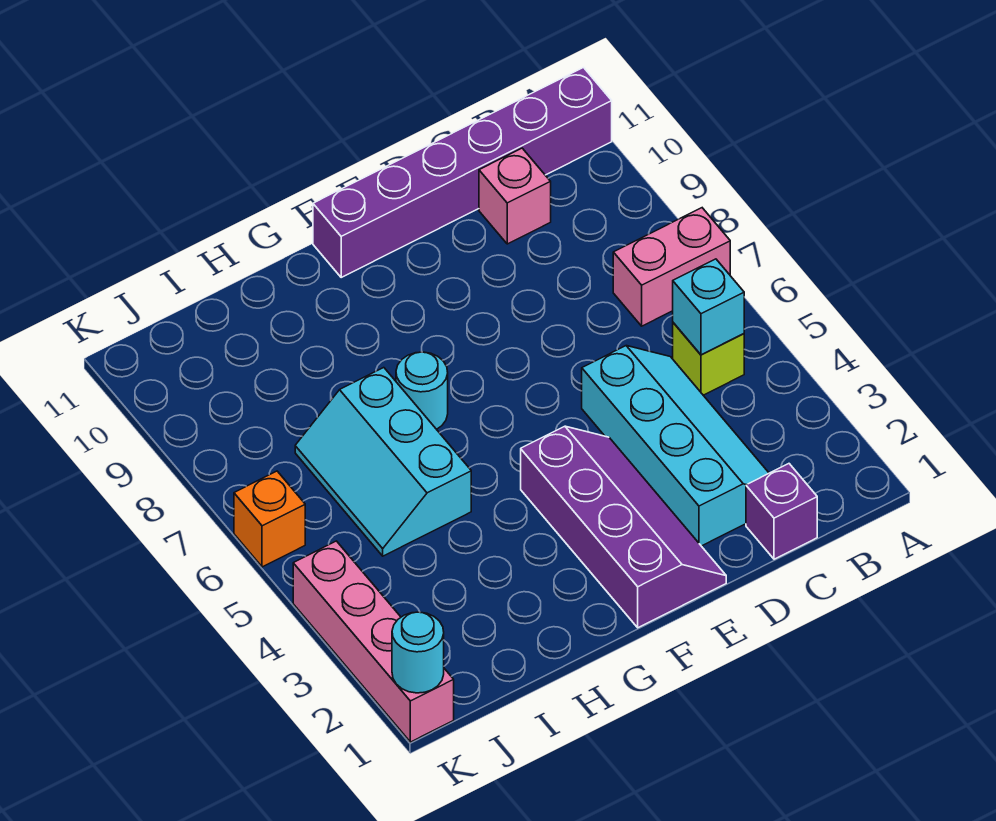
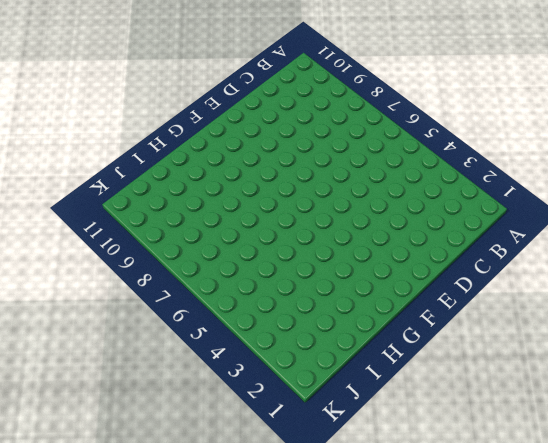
none -> pink 1x2 brick [613,208,730,326]
none -> purple 1x6 brick [313,68,612,277]
none -> lime 1x1 brick [673,323,744,395]

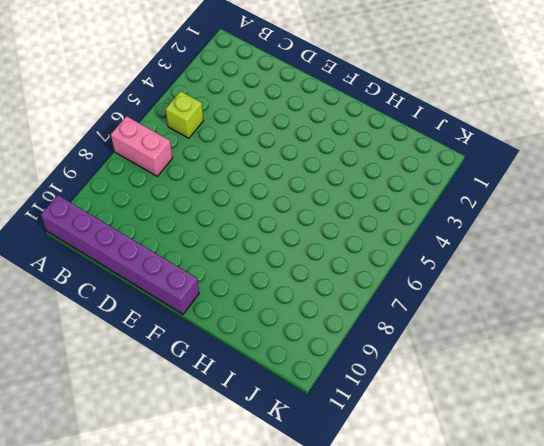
none -> purple 1x1 brick [746,464,817,559]
none -> cyan 2x4 slope [582,346,769,546]
none -> pink 1x1 brick [479,148,551,244]

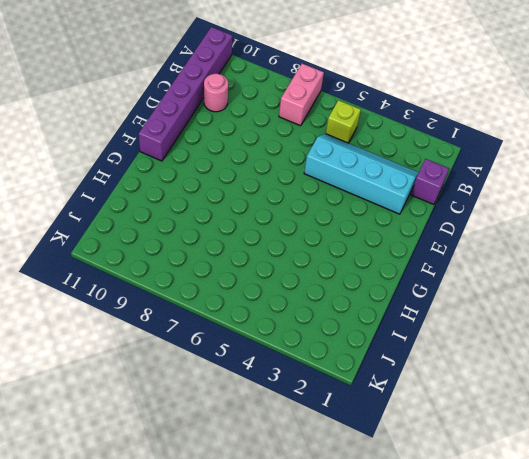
pink 1x1 round brick [204,74,228,112] -> pink 1x1 brick [479,148,551,244]
none -> purple 2x4 slope [521,426,726,628]
none -> cyan 1x1 round brick [396,352,448,429]
none -> cyan 2x3 slope [295,368,471,556]

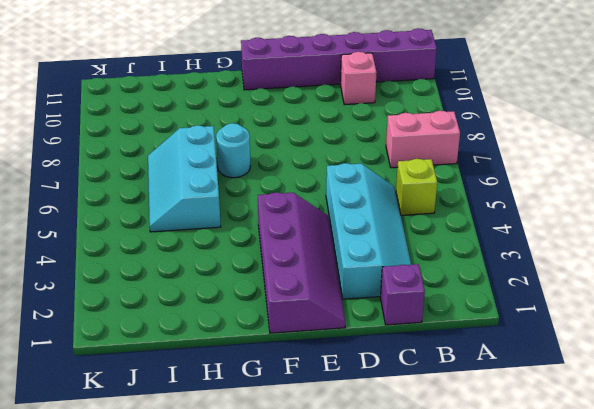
none -> pink 1x4 brick [293,541,454,742]
none -> orange 1x1 brick [234,471,305,567]
none -> cyan 1x1 brick [673,259,744,355]

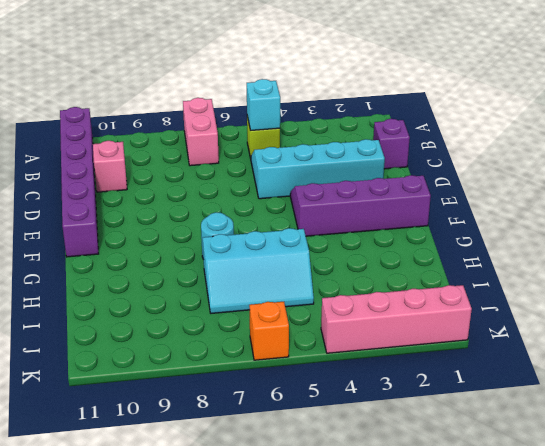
none -> cyan 1x1 round brick [392,612,444,693]

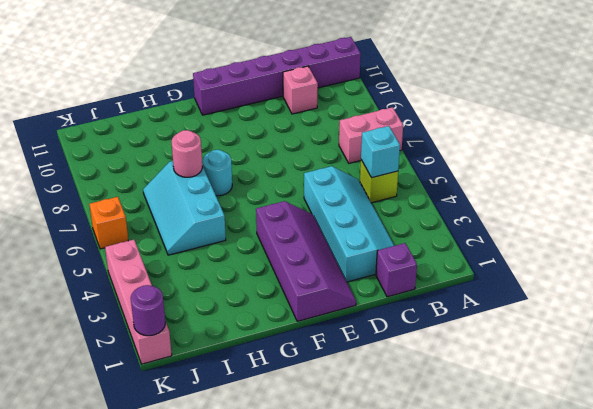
pink 1x1 round brick [171,130,202,177] -> none
purple 1x1 round brick [131,285,165,336] -> cyan 1x1 round brick [392,612,444,693]

